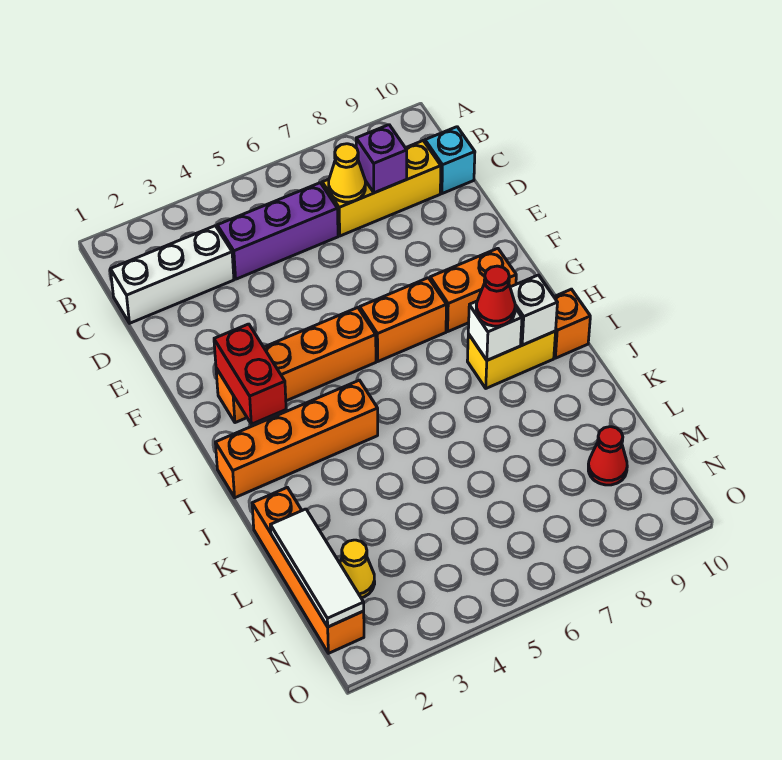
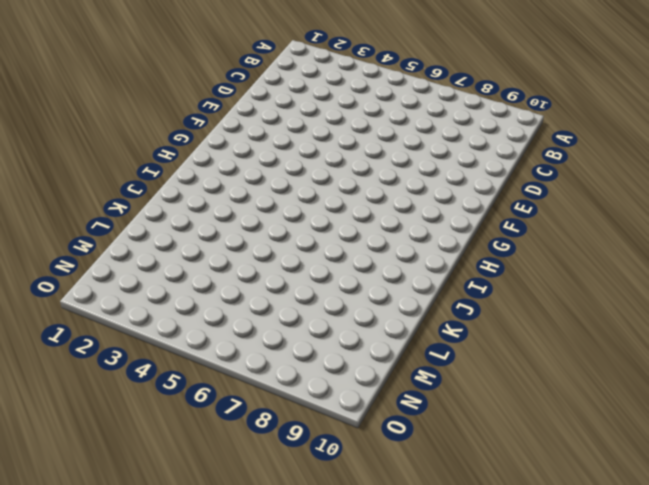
none -> white 1x3 brick [110,226,234,323]
none -> purple 1x3 brick [217,183,338,279]
none -> yellow 1x3 brick [322,141,441,236]

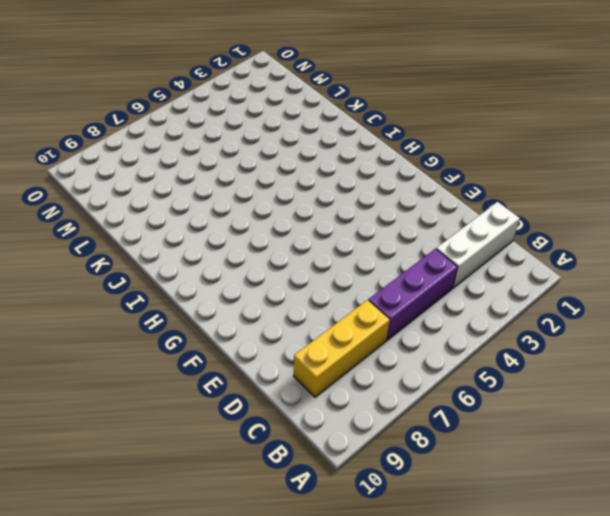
none -> cyan 1x1 brick [425,127,475,194]
none -> orange 1x4 brick [216,308,376,423]
none -> orange 1x2 brick [360,278,447,361]

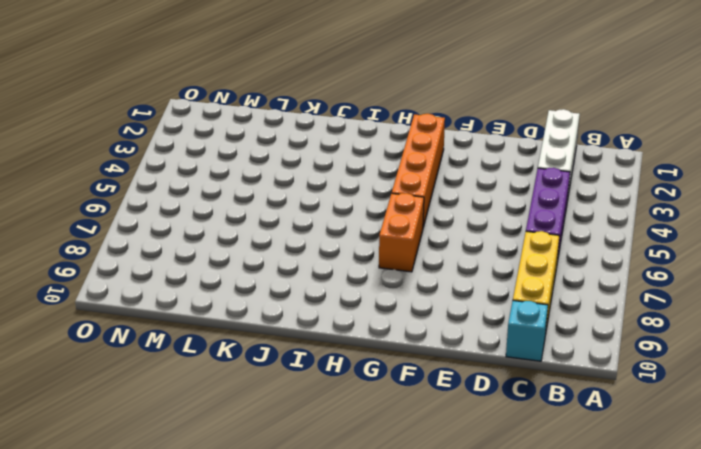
none -> orange 1x2 brick [430,248,516,331]
none -> orange 1x4 brick [215,380,378,498]
none -> yellow 1x2 brick [467,331,556,388]

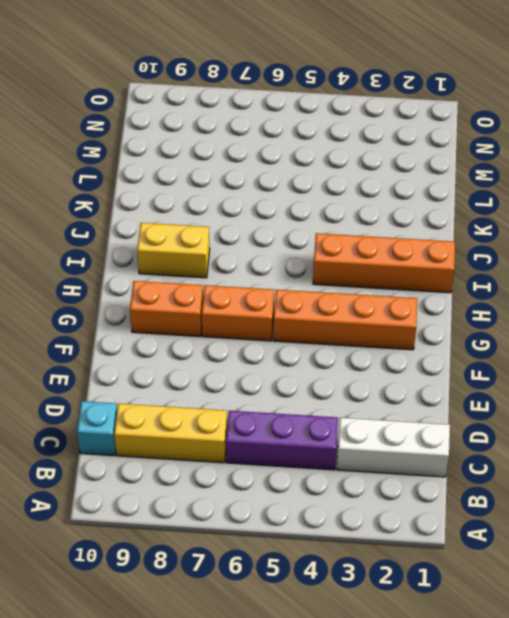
none -> orange 1x1 brick [554,289,590,358]
none -> orange 1x4 brick [252,487,364,653]
none -> yellow 1x1 cone [340,540,375,598]

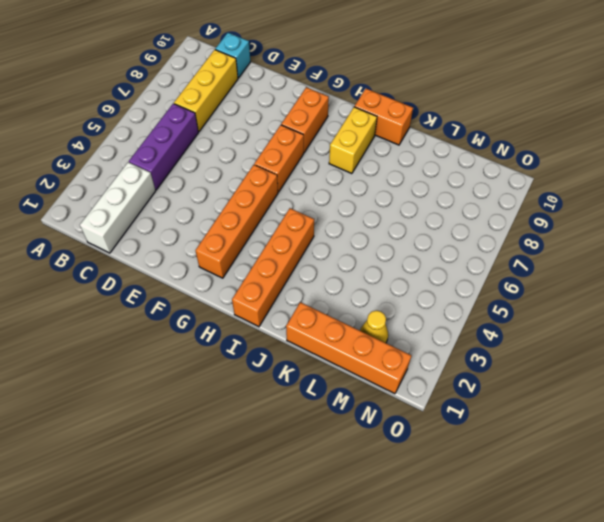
orange 1x2 brick [354,89,413,145] -> orange 1x1 brick [554,289,590,358]
none -> red 1x1 cone [588,427,627,485]
none -> yellow 1x1 cone [329,144,365,202]
none -> purple 1x1 brick [356,125,407,193]

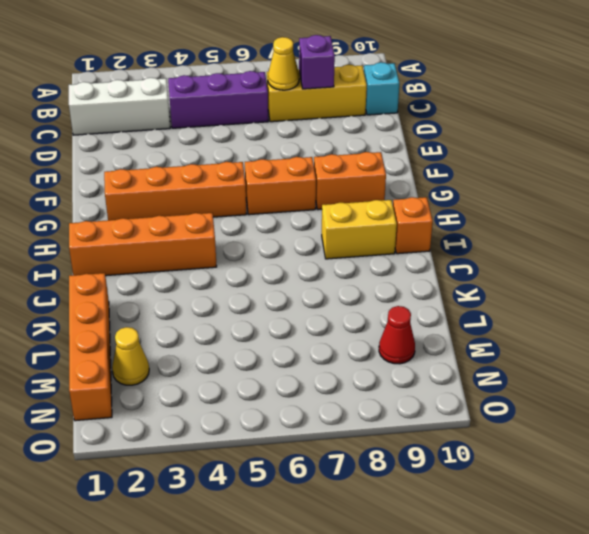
none -> red 1x2 brick [214,324,286,424]
none -> white 1x1 brick [468,301,522,360]
none -> white 1x1 brick [510,275,558,345]

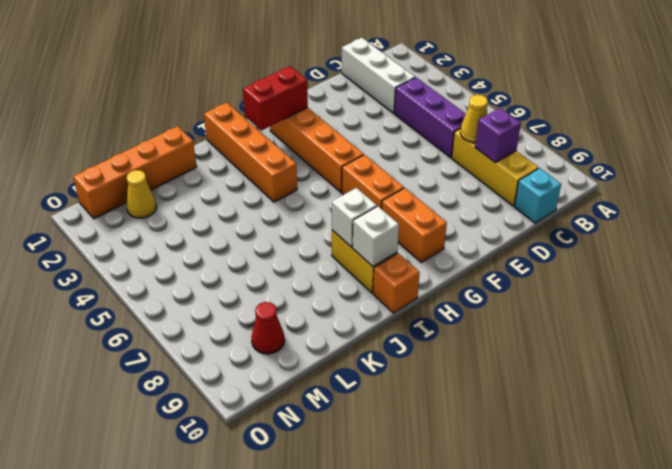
none -> white 1x3 tile [270,509,364,627]
none -> red 1x1 cone [476,266,515,326]

